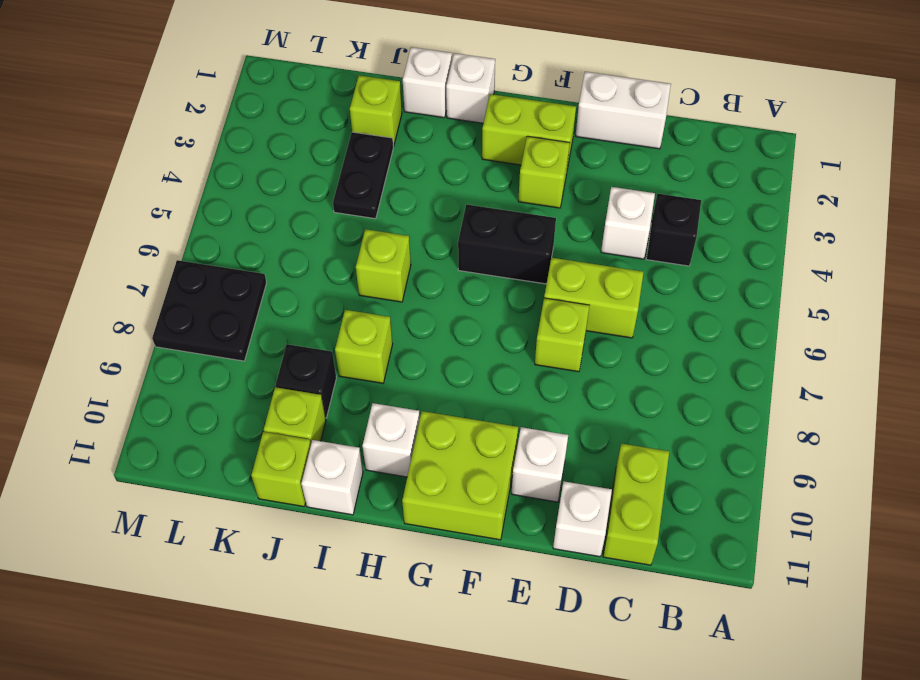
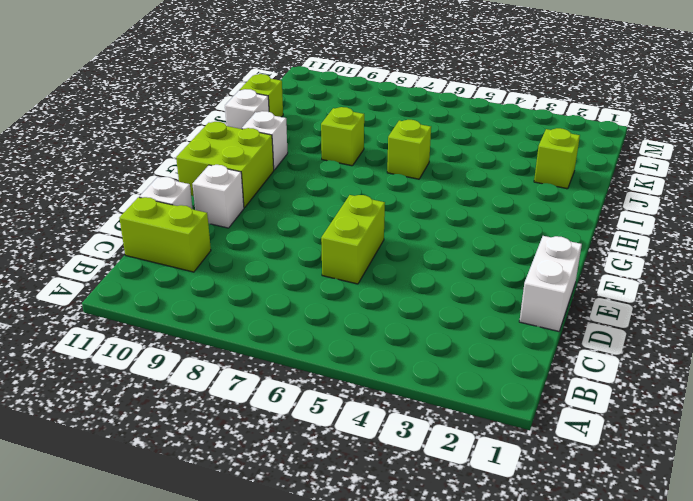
none -> black 1x1 brick [646,194,701,266]
none -> white 1x1 brick [601,187,655,259]
none -> lime 1x1 brick [535,298,590,372]

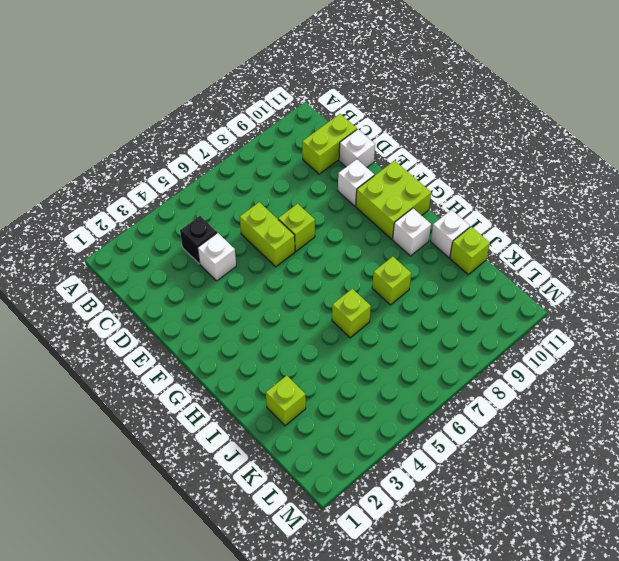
none -> white 1x2 brick [576,72,671,149]
none -> lime 1x2 brick [482,94,576,169]
none -> lime 1x1 brick [518,136,570,208]

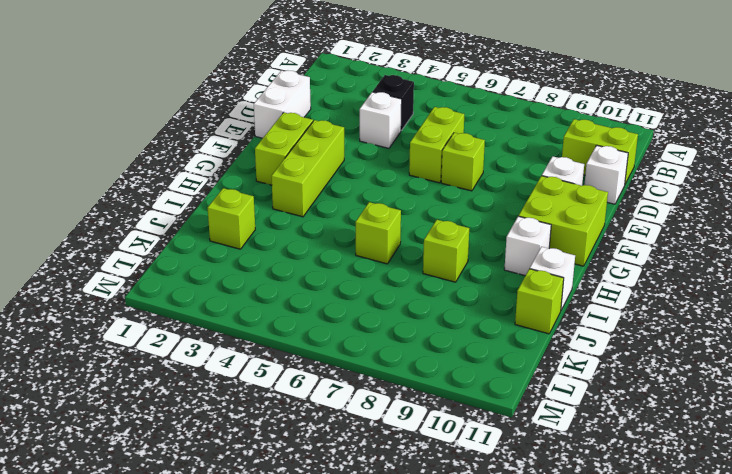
lime 1x3 brick [271,120,344,217] -> lime 1x1 brick [518,136,570,208]
none -> black 1x2 brick [458,204,556,284]
none -> white 1x1 brick [446,53,495,123]
none -> white 1x1 brick [403,47,452,118]

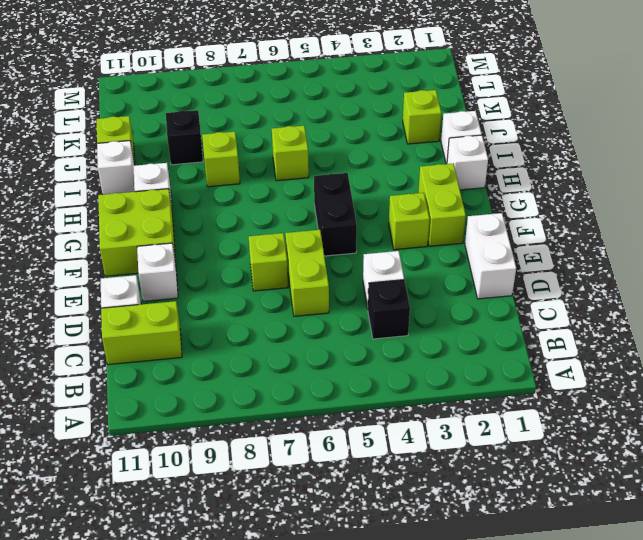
none -> black 1x2 plate [333,132,393,219]
none -> lime 1x1 brick [264,387,326,443]
none -> black 2x2 plate [152,260,266,361]

